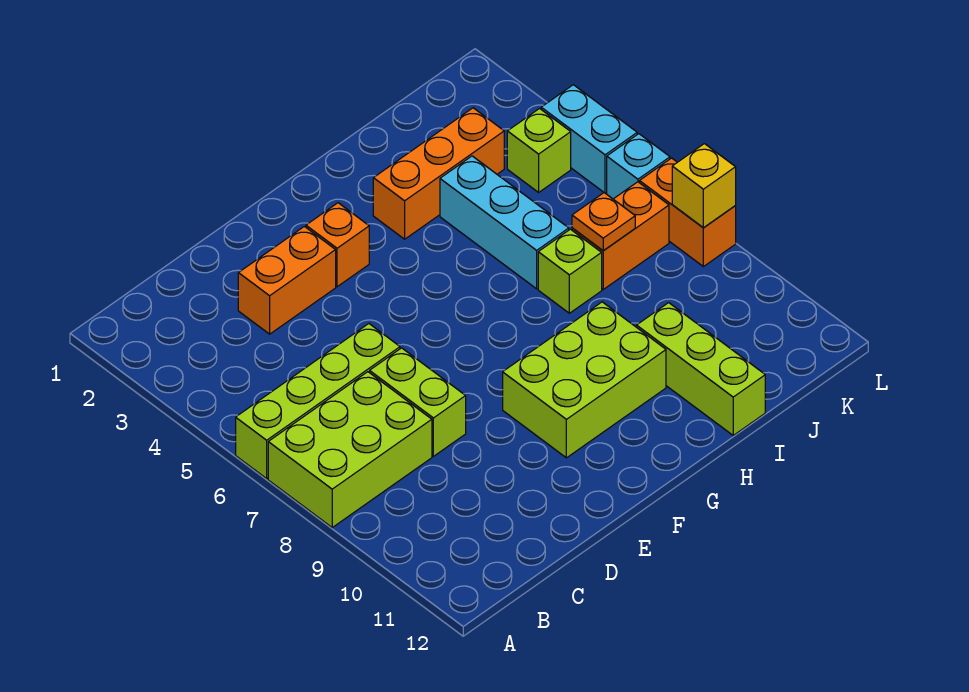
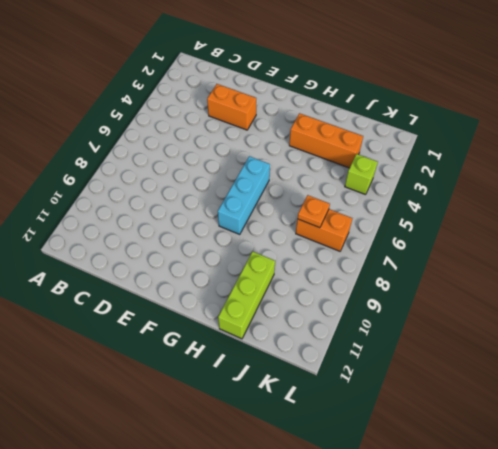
cyan 1x3 brick [218,156,270,234] -> cyan 1x3 brick moved to [440,156,569,289]
none -> lime 1x4 brick [236,324,400,479]
none -> lime 2x3 brick [268,372,432,527]
none -> lime 1x2 brick [370,348,466,456]

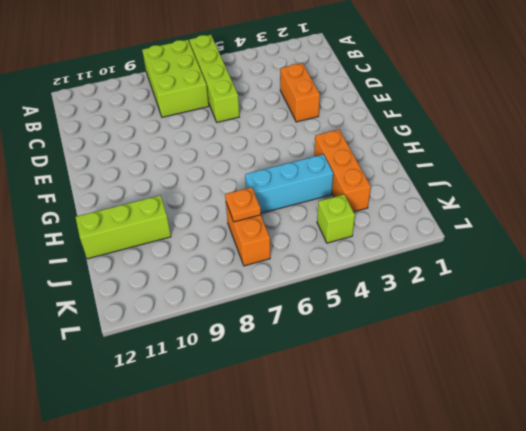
none -> lime 1x2 brick [370,348,466,456]
none -> orange 1x1 brick [306,203,369,287]
none -> lime 2x3 brick [503,302,666,458]

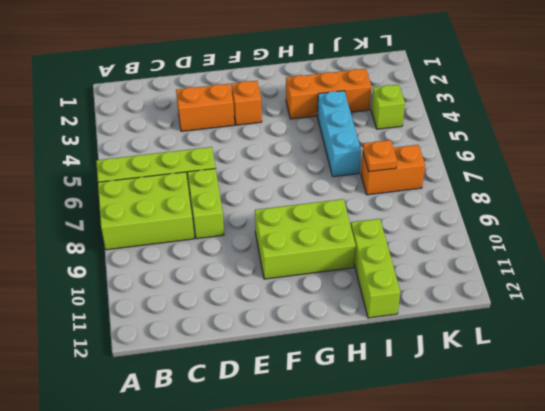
none -> lime 1x1 brick [538,229,602,313]
none -> cyan 1x2 brick [541,85,637,193]
none -> cyan 1x1 brick [607,134,670,199]

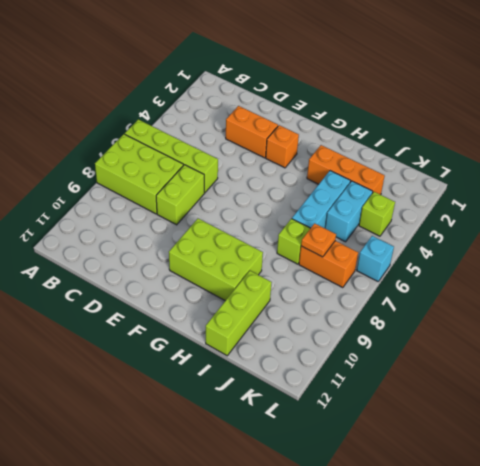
cyan 1x2 brick [325,181,373,242] -> cyan 1x2 brick moved to [541,85,637,193]
none -> orange 1x2 brick [639,158,736,267]
none -> yellow 1x1 brick [672,144,736,228]

